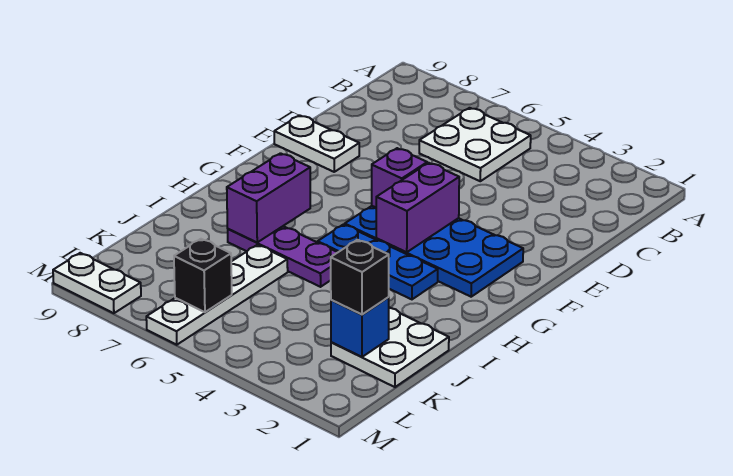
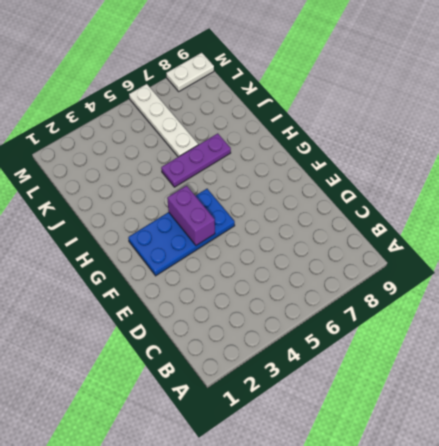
none -> white 2x2 plate [419,108,531,181]
none -> white 1x2 plate [274,115,359,172]
none -> blue 1x3 plate [318,225,438,299]

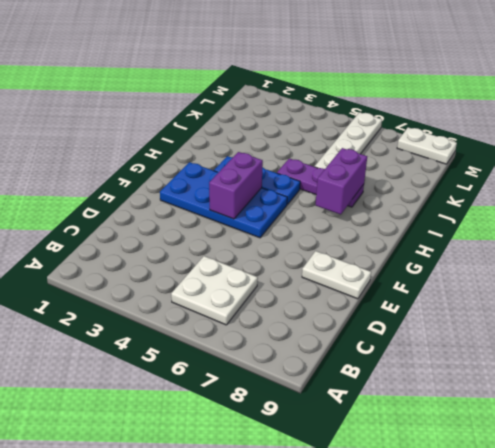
none -> white 2x2 plate [331,308,449,387]
none -> purple 1x1 brick [372,148,427,207]
none -> blue 1x1 brick [331,298,389,357]

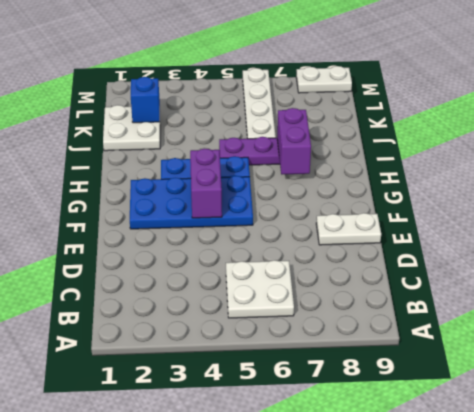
none -> purple 1x1 brick [372,148,427,207]
none -> black 1x1 brick [174,239,232,312]
none -> black 1x1 brick [331,240,389,314]

